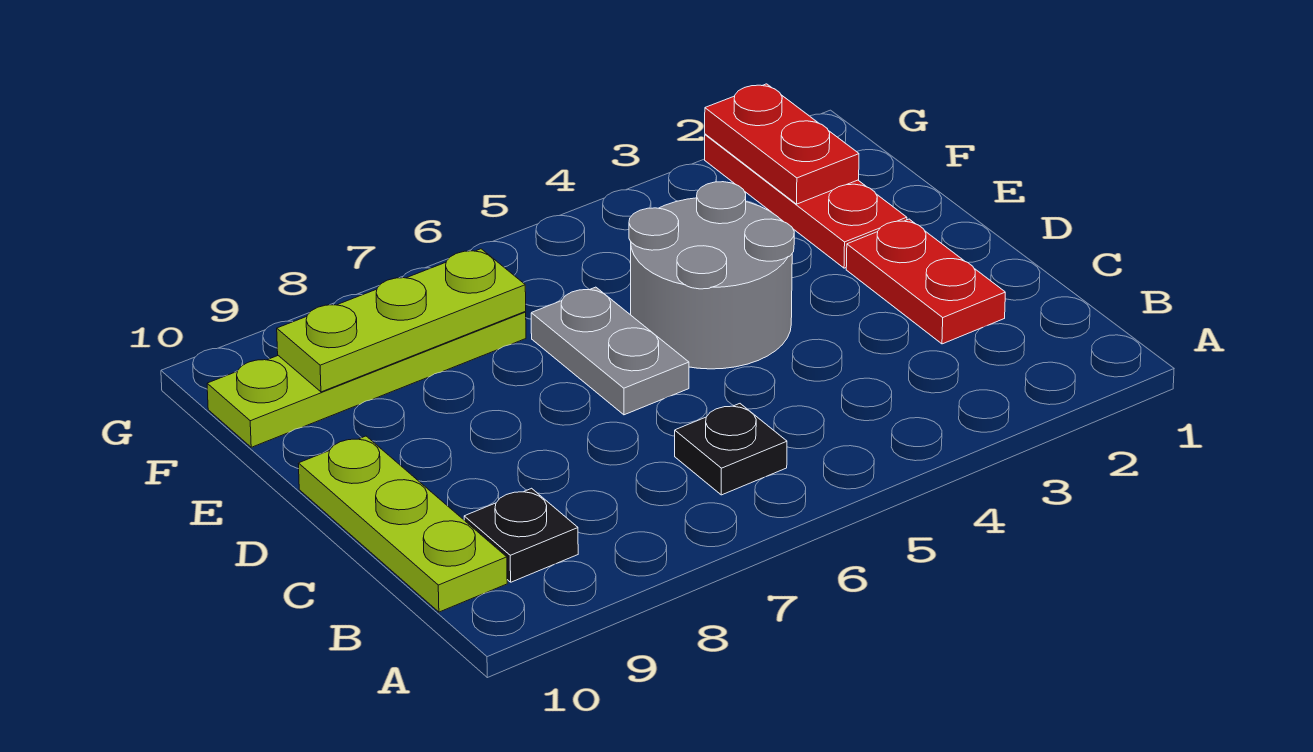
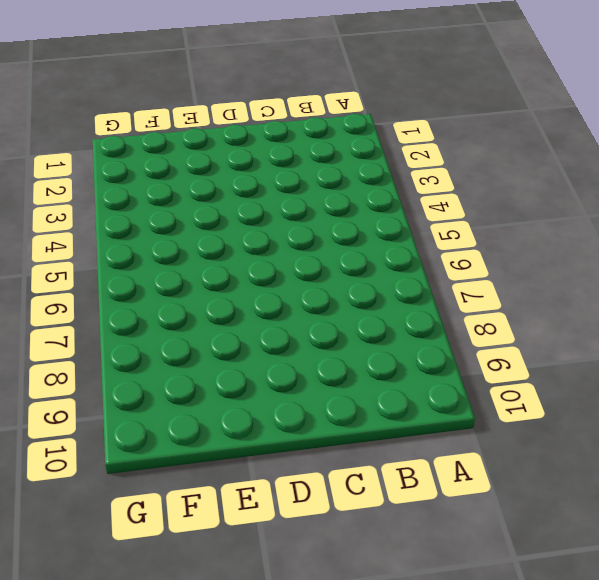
none -> black 1x1 plate [675,404,787,495]
none -> black 1x1 plate [464,488,578,582]

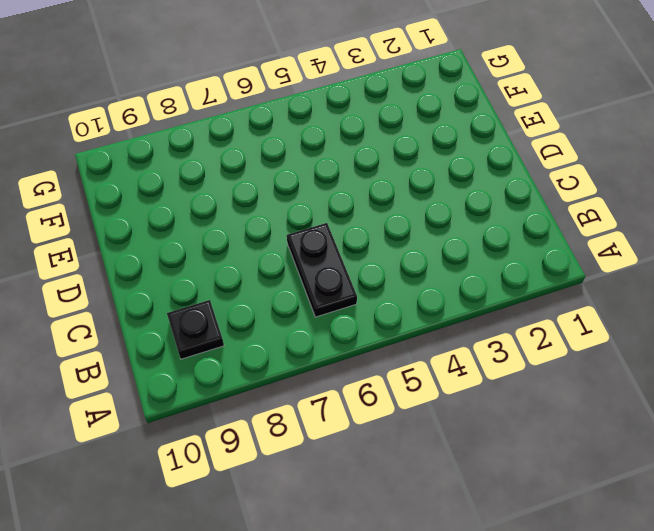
black 1x2 plate [287,223,357,317] -> black 1x1 plate [675,404,787,495]
none -> lime 1x3 plate [298,436,507,612]
none -> red 1x2 plate [846,219,1005,344]

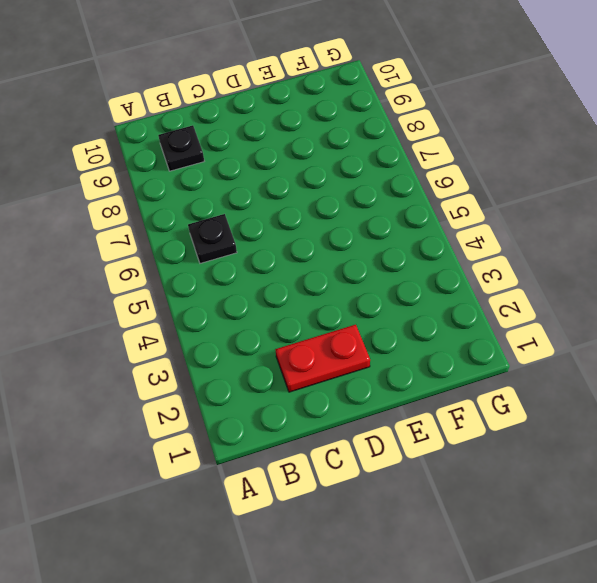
none -> lime 1x3 plate [298,436,507,612]
none -> grey 2x2 round brick [629,182,794,369]

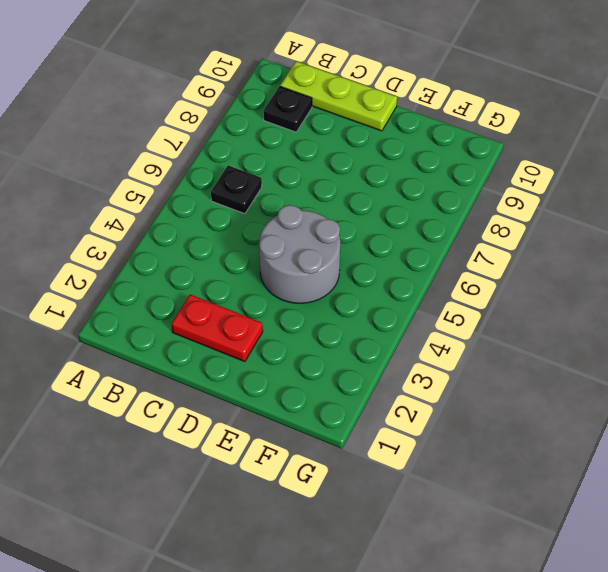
none -> grey 1x2 plate [531,287,689,415]
none -> red 1x3 plate [705,134,907,268]

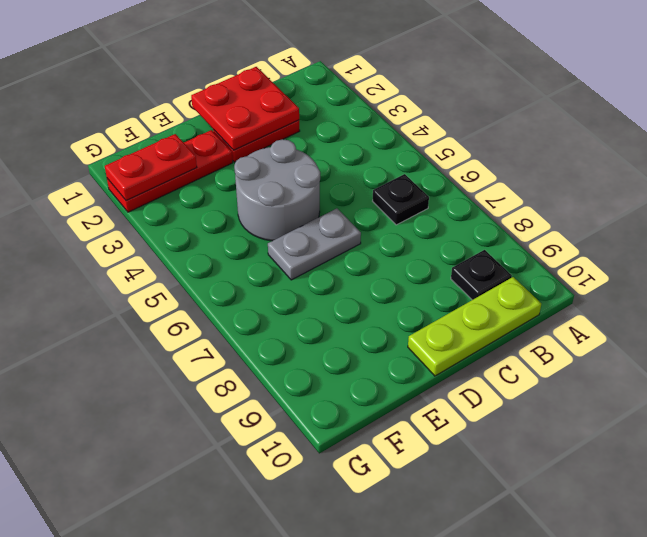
red 2x2 plate [191,67,299,150] -> none
none -> lime 1x4 plate [207,312,526,447]
none -> lime 1x3 plate [277,249,526,392]

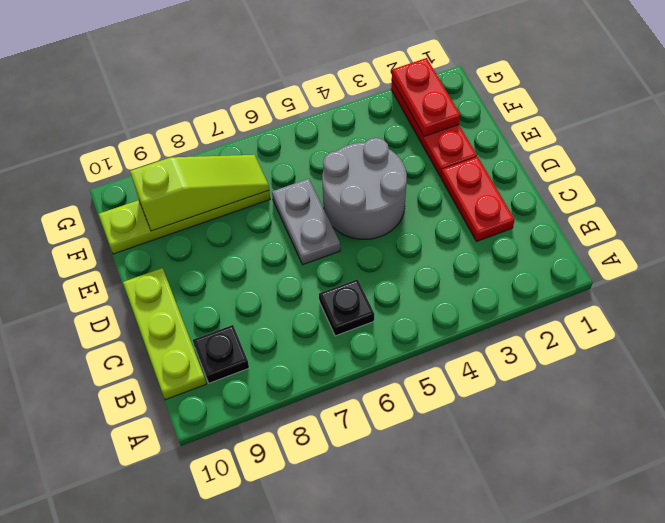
lime 1x3 slope [130,155,269,231] -> lime 1x3 plate [277,249,526,392]

